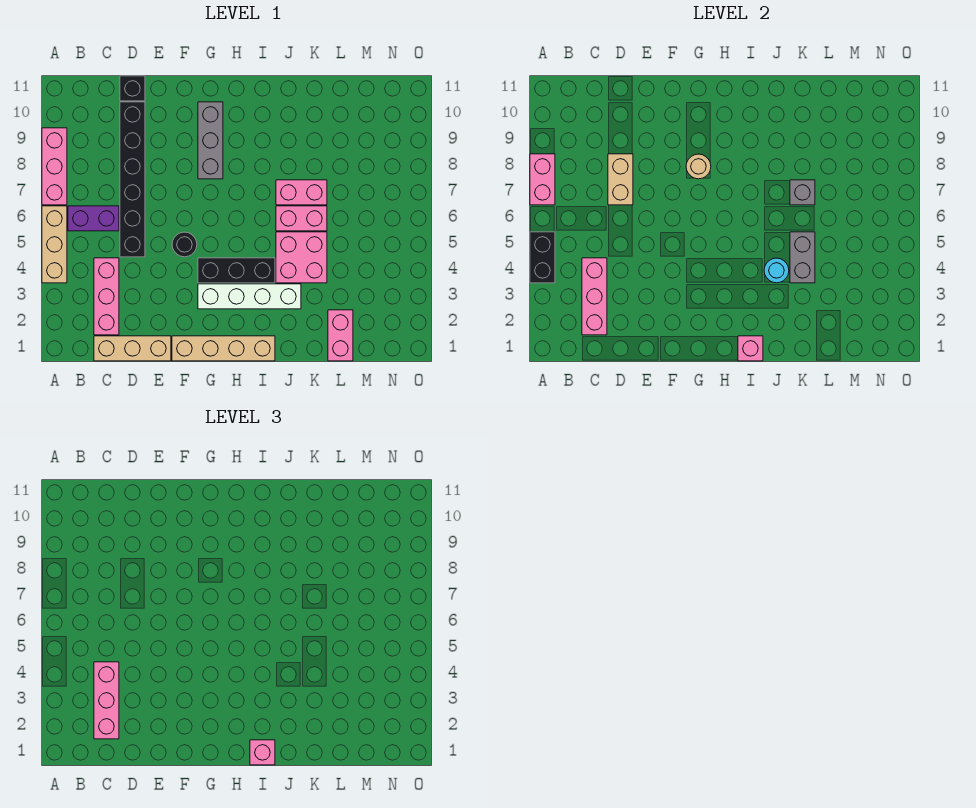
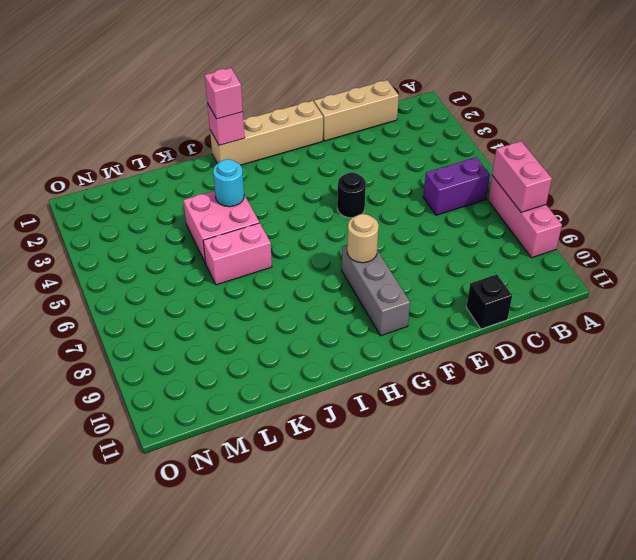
none -> tan 1x3 brick [42,206,67,283]
none -> pink 1x3 brick [94,258,119,335]
none -> black 1x6 brick [120,102,145,257]

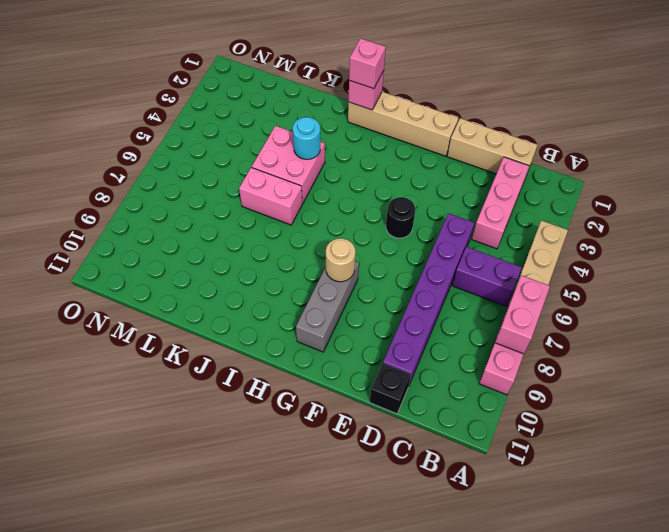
purple 1x6 brick [383,213,474,385] -> black 1x6 brick [120,102,145,257]
none -> white 1x4 brick [198,284,301,309]
none -> black 1x3 brick [198,258,275,283]
none -> pink 1x2 brick [276,180,327,205]

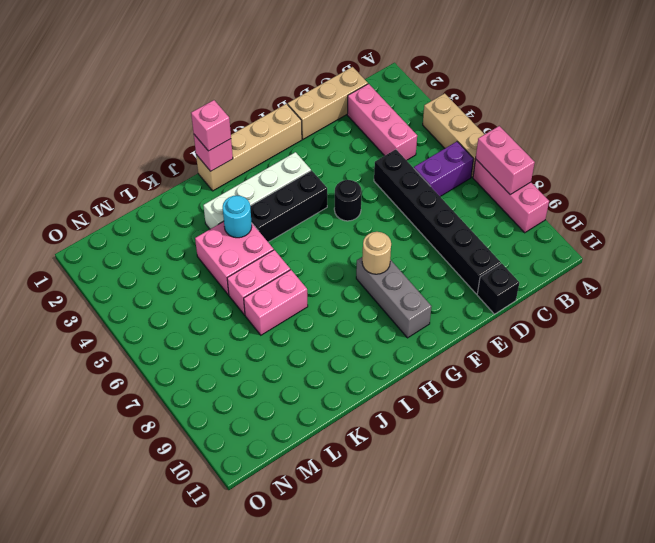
none -> pink 1x2 brick [328,310,353,361]
none -> black 1x2 brick [530,232,555,283]
none -> pink 1x3 brick [582,258,607,335]

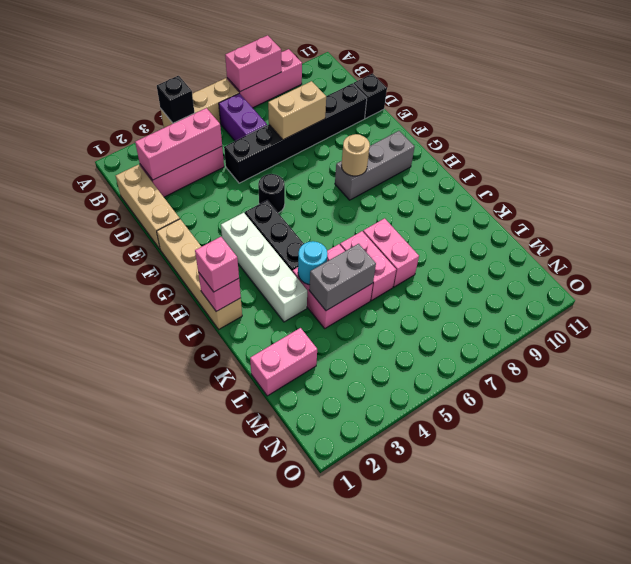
black 1x1 brick [157,76,195,123] -> black 1x2 brick [530,232,555,283]
none -> grey 1x1 brick [790,180,815,205]
none -> pink 1x3 brick [94,662,119,739]

